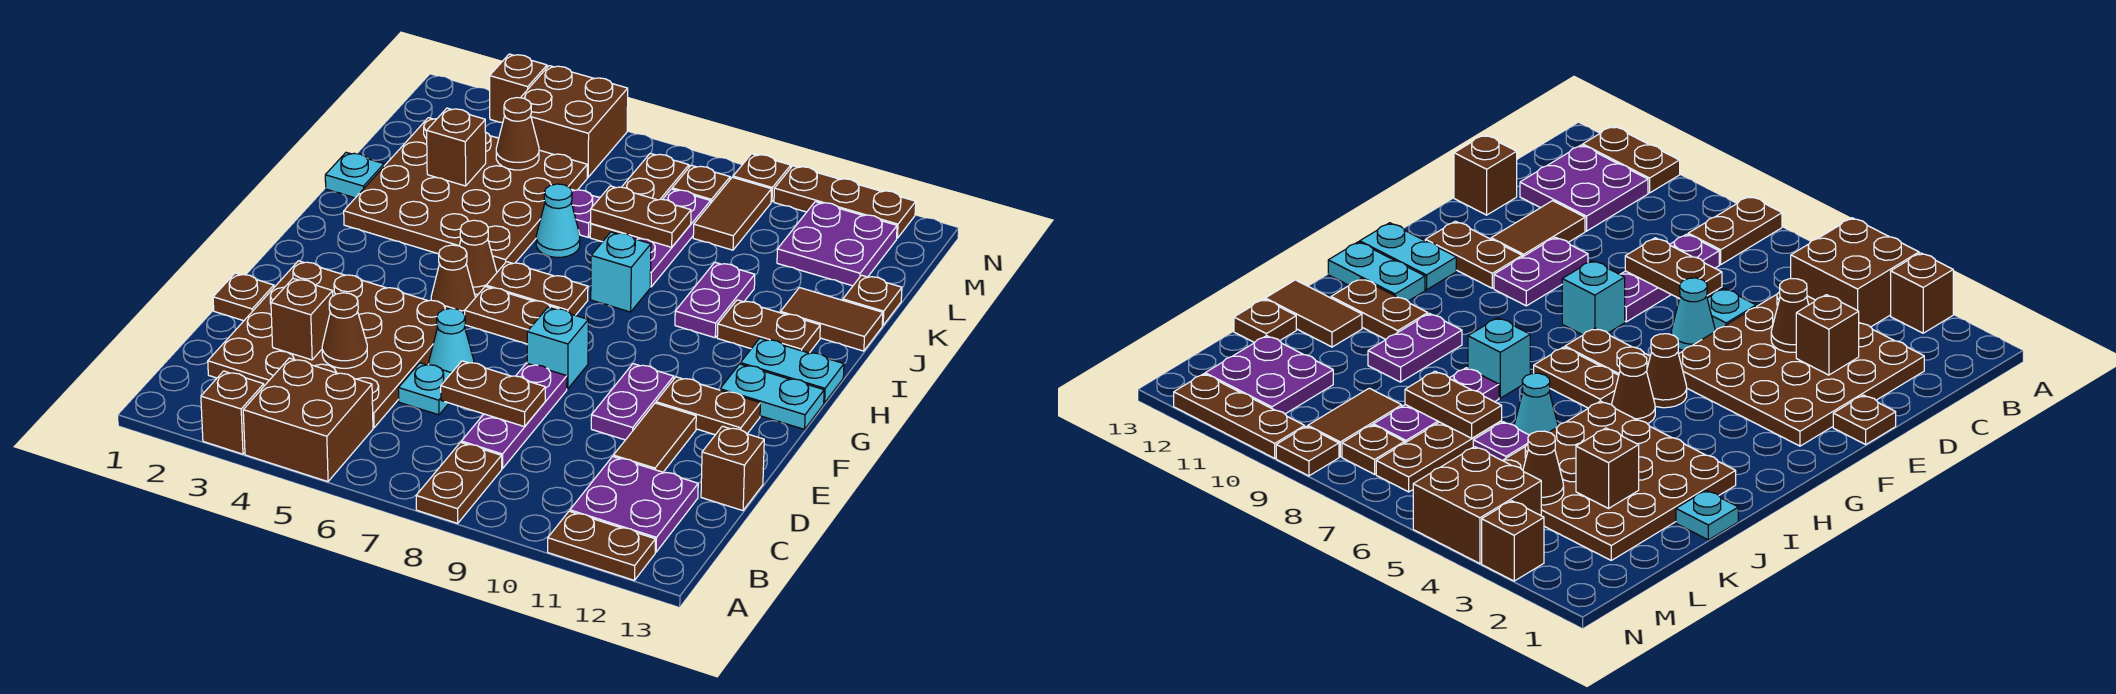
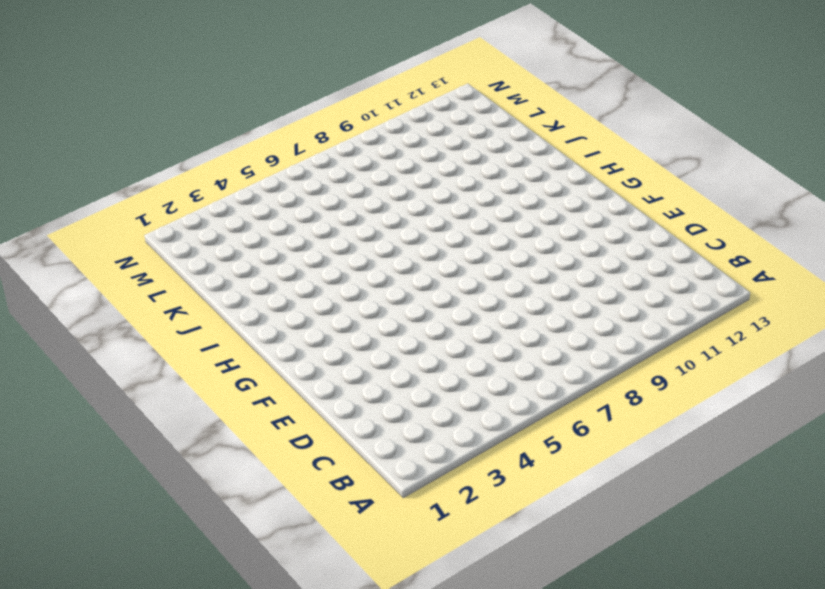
none -> brown 1x1 brick [201,371,264,454]
none -> brown 2x2 brick [243,358,373,482]
none -> brown 1x2 plate [416,442,502,523]
none -> brown 1x2 plate [548,511,655,580]

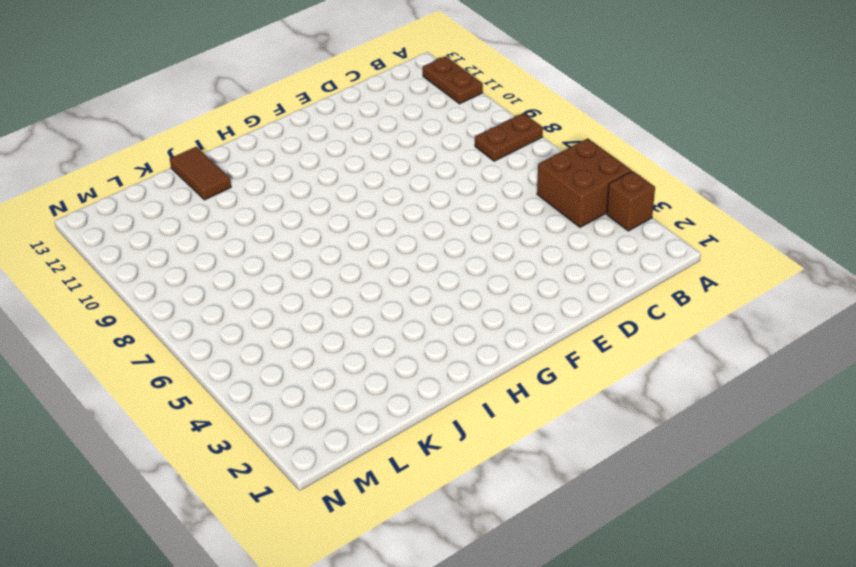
none -> purple 2x2 plate [570,457,698,552]
none -> brown 4x4 plate [208,261,453,428]
none -> purple 1x3 plate [461,363,567,469]
none -> cyan 1x1 plate [398,363,451,415]

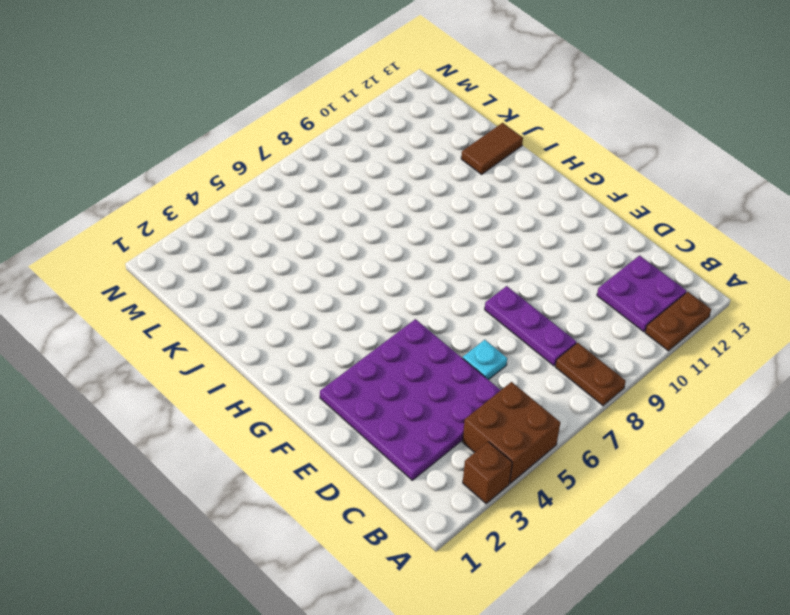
purple 4x4 plate [320,319,501,480] -> brown 4x4 plate [208,261,453,428]
none -> brown 1x2 tile [613,403,696,472]
none -> brown 1x1 brick [701,426,764,511]
none -> brown 1x1 plate [213,273,274,321]
none -> cyan 1x1 cone [429,308,474,373]

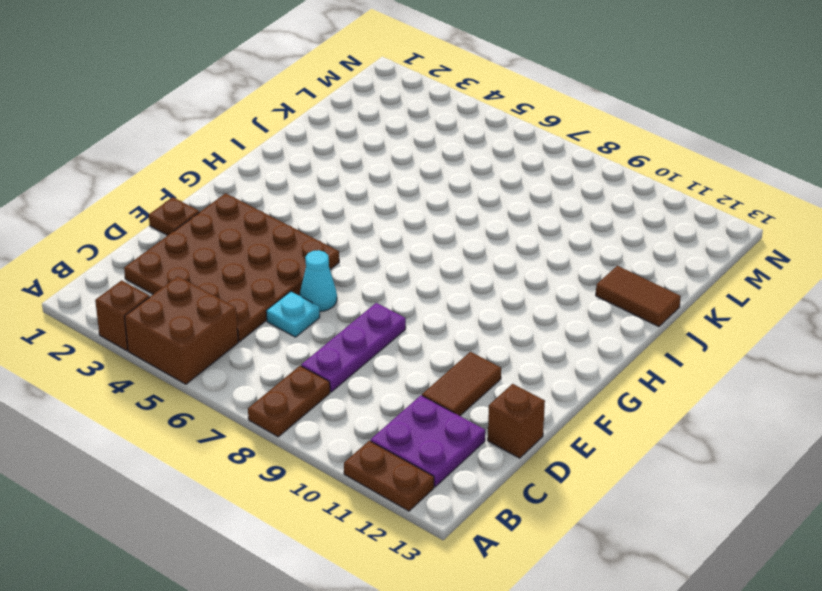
none -> purple 1x2 plate [591,364,674,440]
none -> cyan 1x1 brick [527,307,588,389]
none -> brown 1x2 plate [656,377,760,435]
none -> brown 1x1 cone [431,245,475,315]

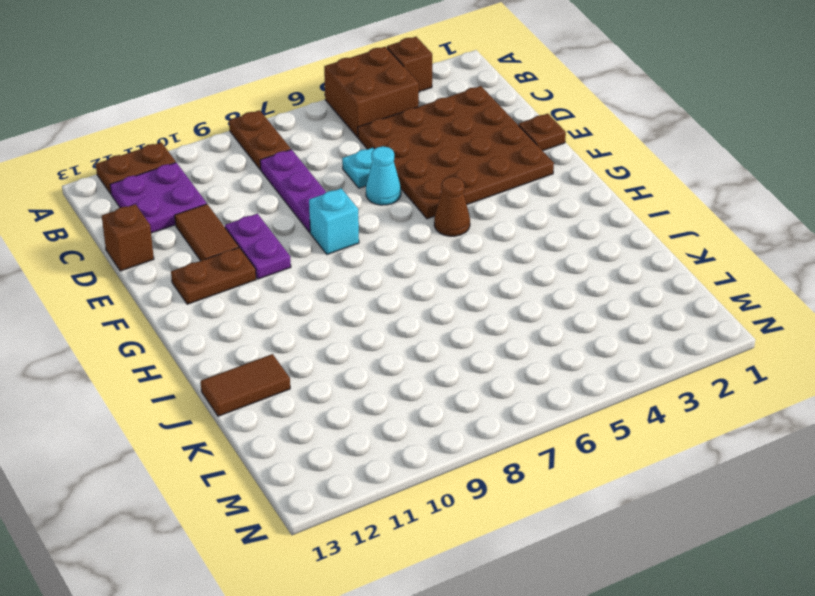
none -> brown 1x2 plate [465,286,558,344]
none -> cyan 1x2 plate [720,364,824,429]
none -> brown 1x1 cone [459,220,497,294]
none -> brown 1x2 plate [486,262,588,315]

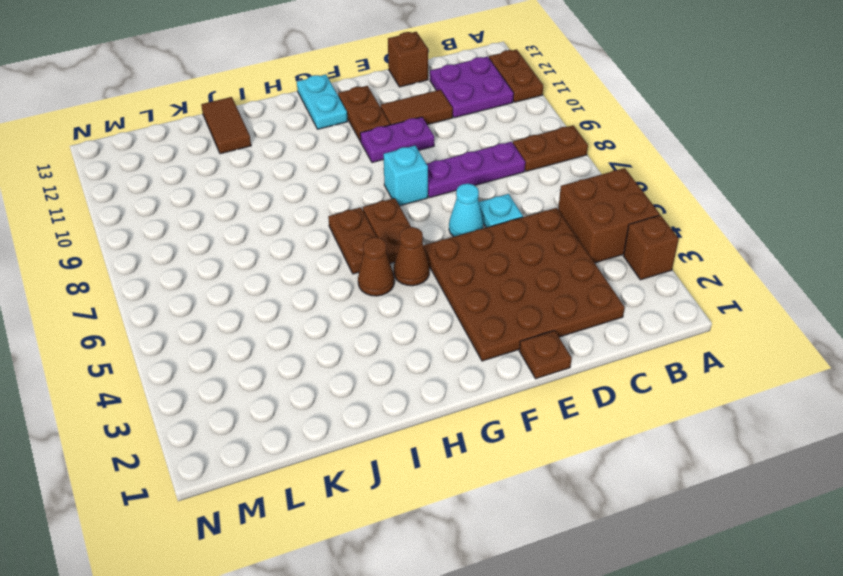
none -> cyan 1x2 plate [740,338,844,403]
none -> brown 4x4 plate [344,118,587,272]
none -> cyan 1x1 brick [591,232,651,312]
none -> purple 1x2 plate [675,262,755,338]

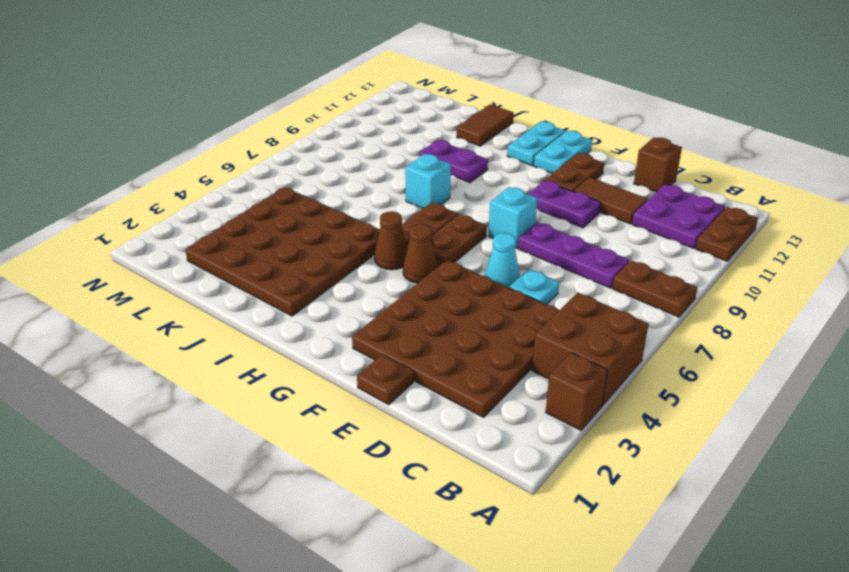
none -> brown 1x2 plate [717,300,820,353]
none -> cyan 1x1 plate [325,152,384,198]
none -> cyan 1x1 cone [536,184,580,257]
none -> purple 1x3 plate [632,189,711,287]

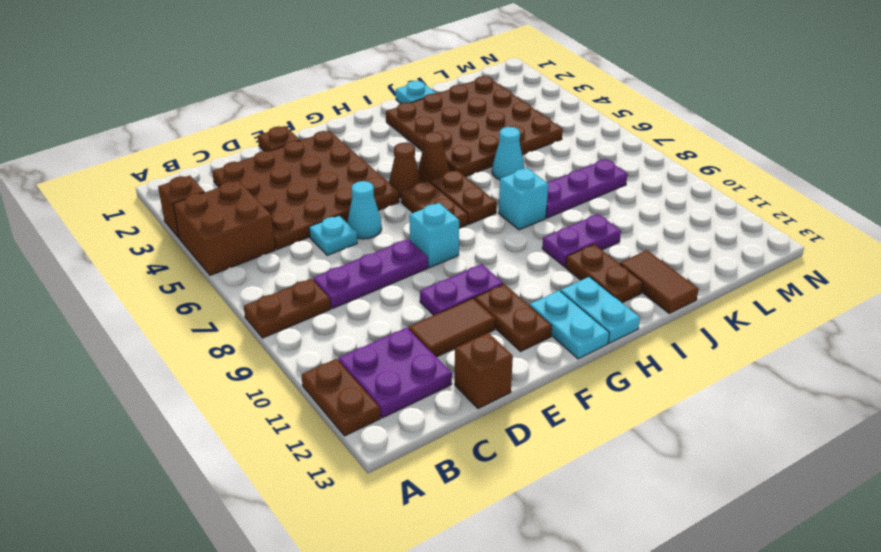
none -> purple 1x1 plate [571,189,599,237]
none -> brown 1x3 plate [590,153,689,242]
none -> brown 1x1 plate [843,275,902,326]
none -> brown 1x2 tile [693,177,772,250]

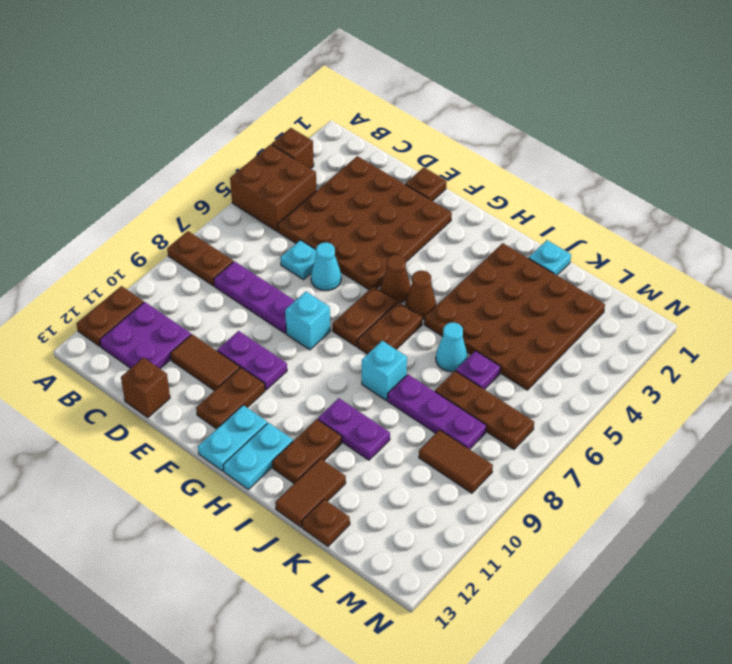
none -> purple 2x2 plate [777,202,897,286]
none -> brown 2x2 brick [521,66,628,177]
none -> brown 1x1 plate [672,165,730,202]
none -> brown 1x1 brick [490,54,547,123]

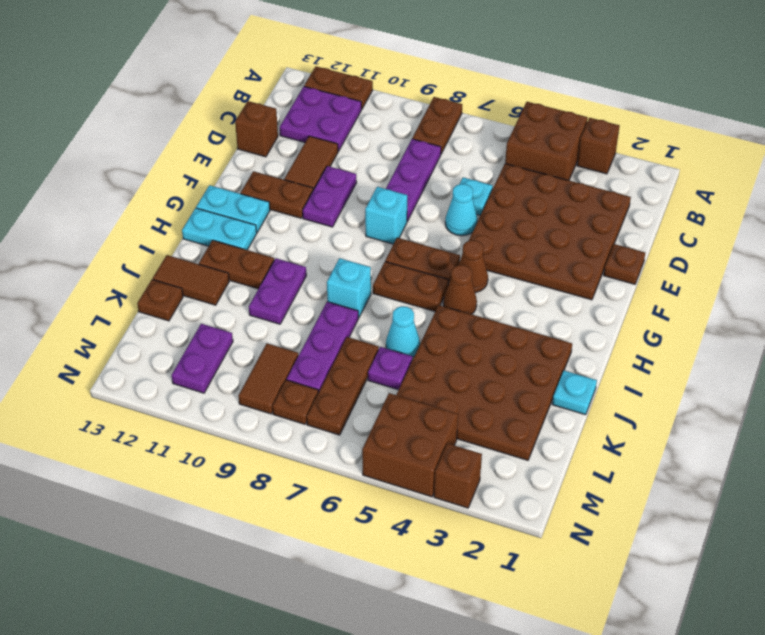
purple 1x2 plate [172,324,233,393] -> purple 2x2 plate [777,202,897,286]
none -> brown 1x1 plate [733,154,791,202]
none -> brown 1x3 plate [774,166,916,238]
none -> brown 1x1 brick [271,278,333,360]
none -> brown 1x1 cone [322,293,367,368]

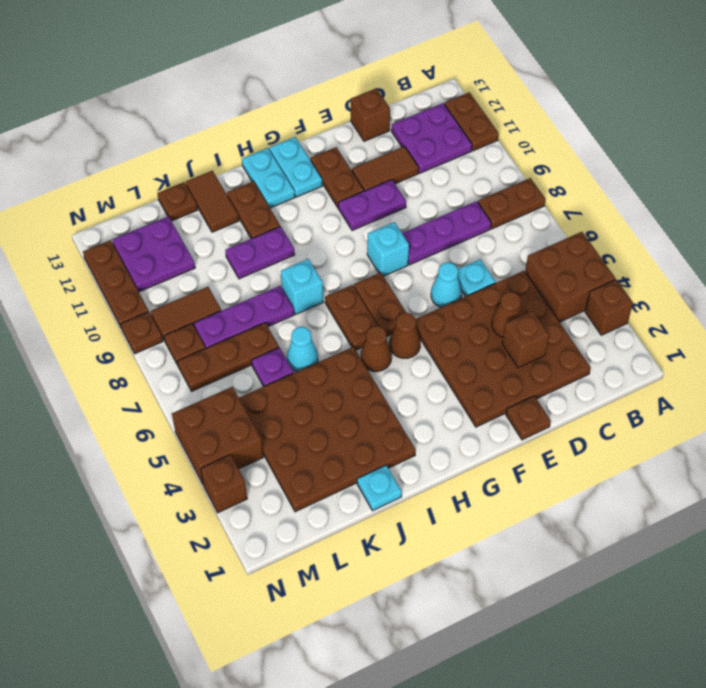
none -> brown 1x2 plate [441,361,545,427]
none -> brown 1x1 brick [427,108,486,186]
none -> brown 1x2 plate [591,186,691,247]
none -> brown 1x1 cone [496,98,539,170]

